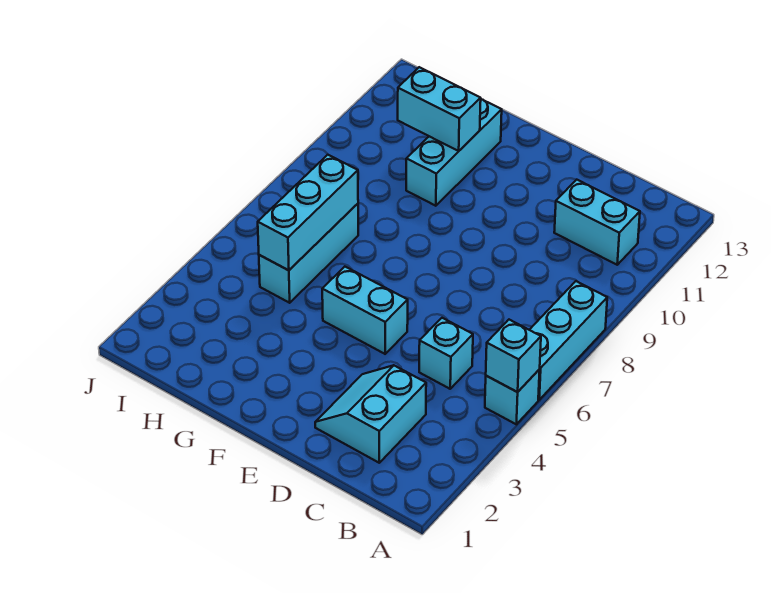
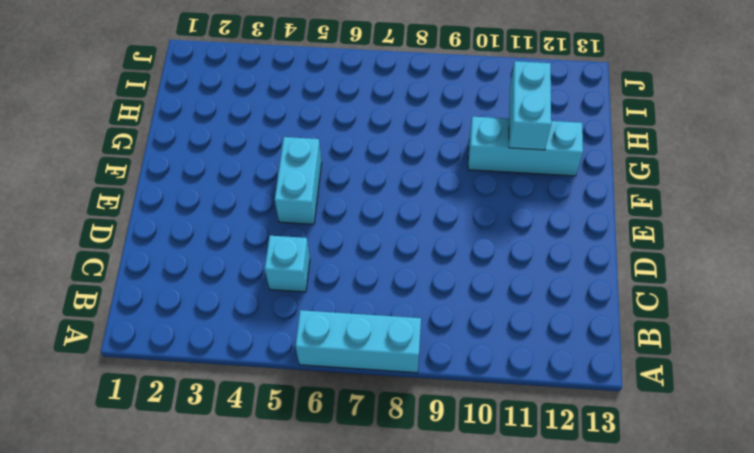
none -> cyan 1x1 brick [485,369,540,424]
none -> cyan 1x2 brick [554,180,640,265]

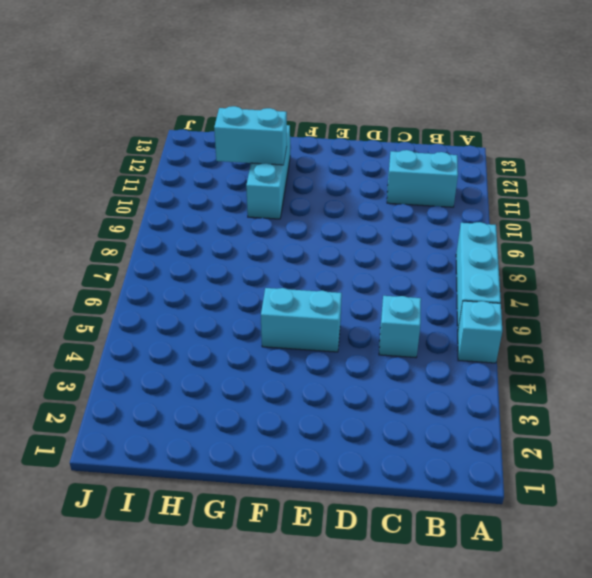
none -> cyan 2x2 slope [315,365,426,463]
none -> cyan 1x3 brick [259,204,358,303]

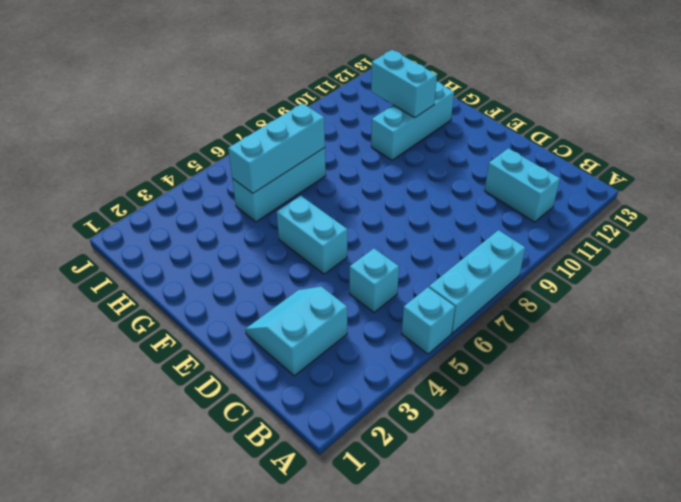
none -> cyan 1x1 brick [486,320,541,392]

